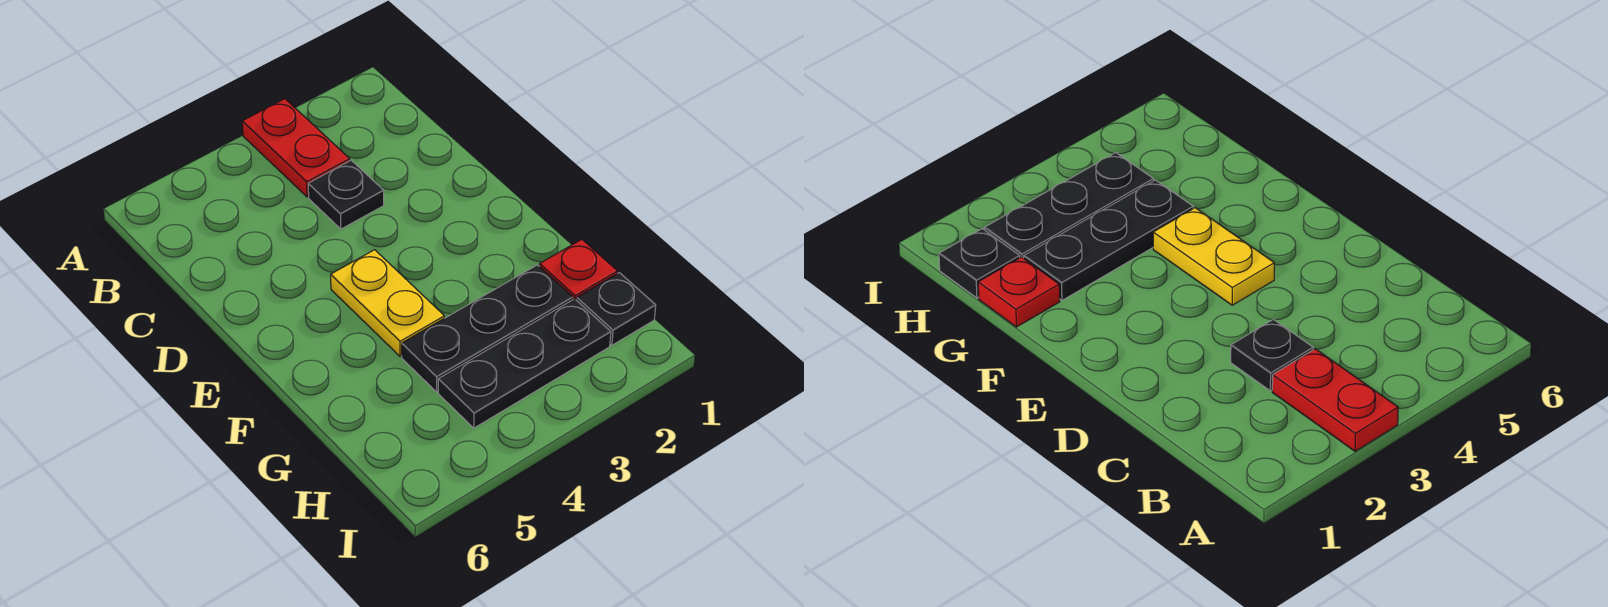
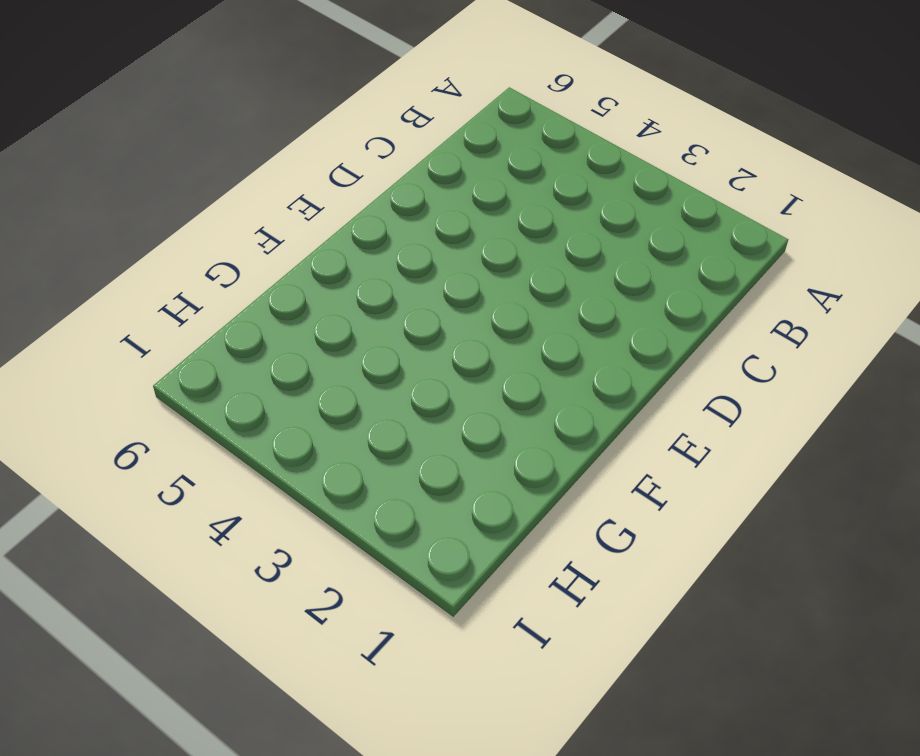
none -> red 1x2 plate [242,99,350,197]
none -> black 1x1 plate [308,160,384,229]

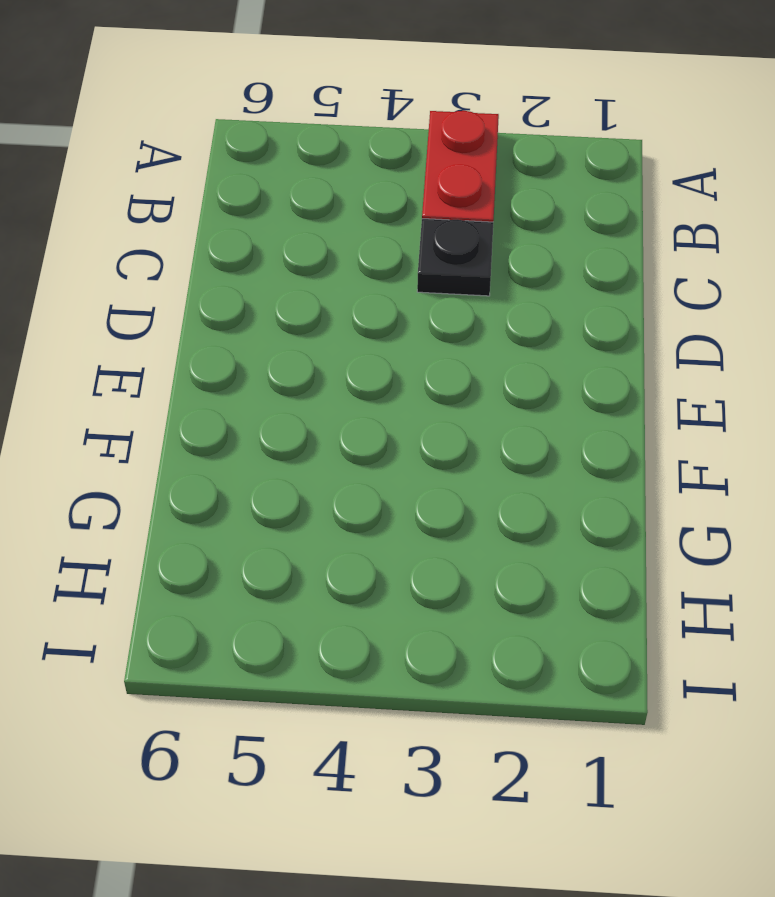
none -> yellow 1x2 plate [331,250,444,356]
none -> red 1x1 plate [539,239,617,300]

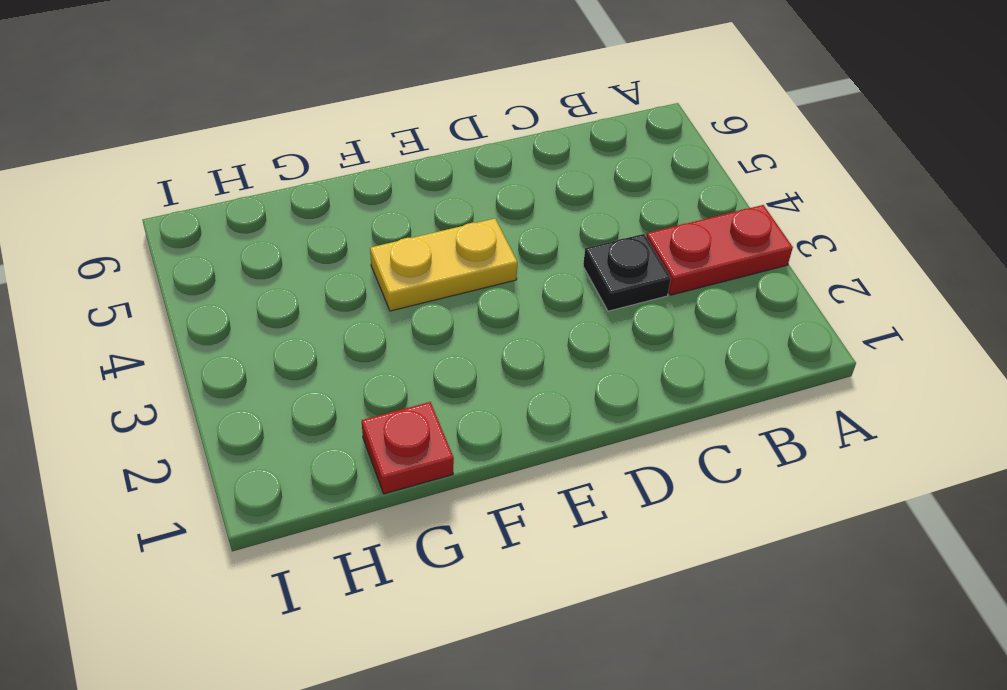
none -> black 1x3 plate [402,265,573,392]
none -> black 1x1 plate [577,273,656,345]

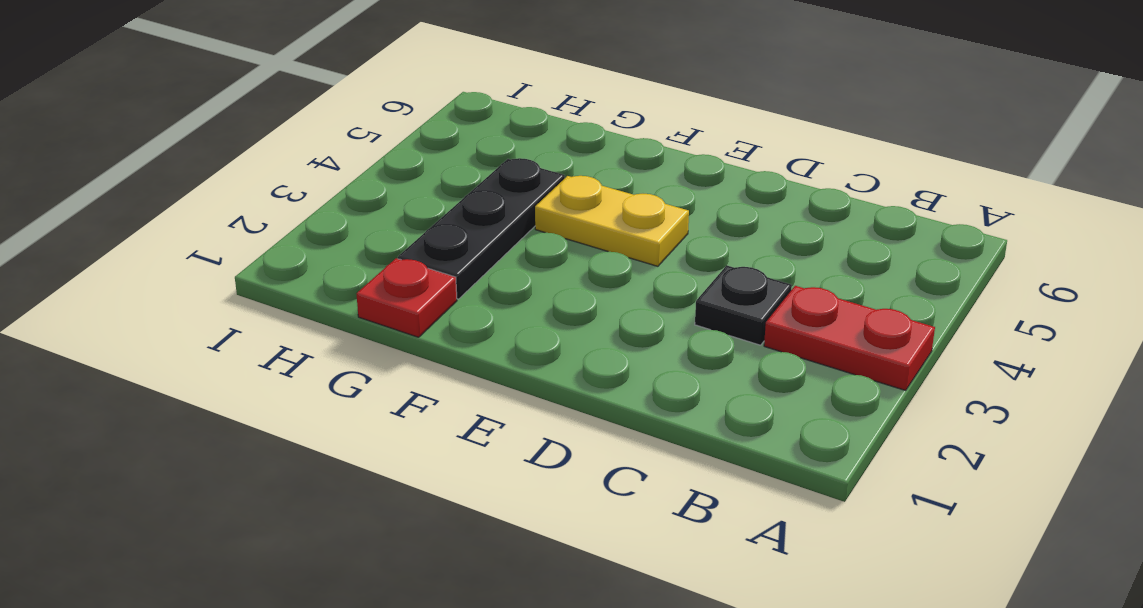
none -> black 1x1 plate [577,273,656,345]
none -> black 1x3 plate [438,299,611,428]

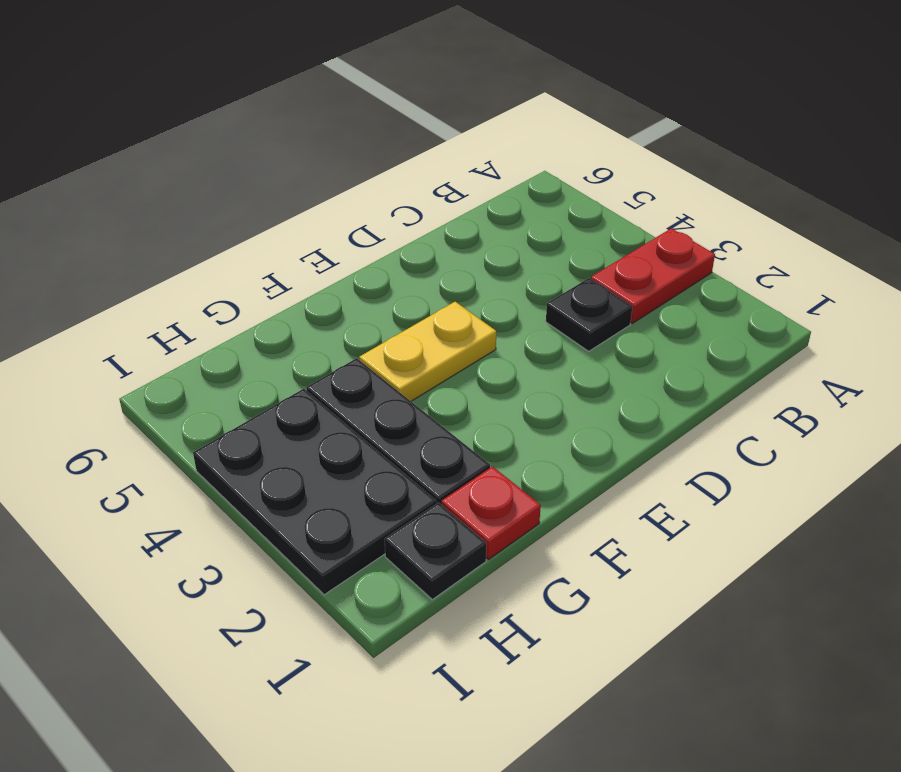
black 2x3 plate [193,389,436,595] -> black 1x3 plate [438,299,611,428]

